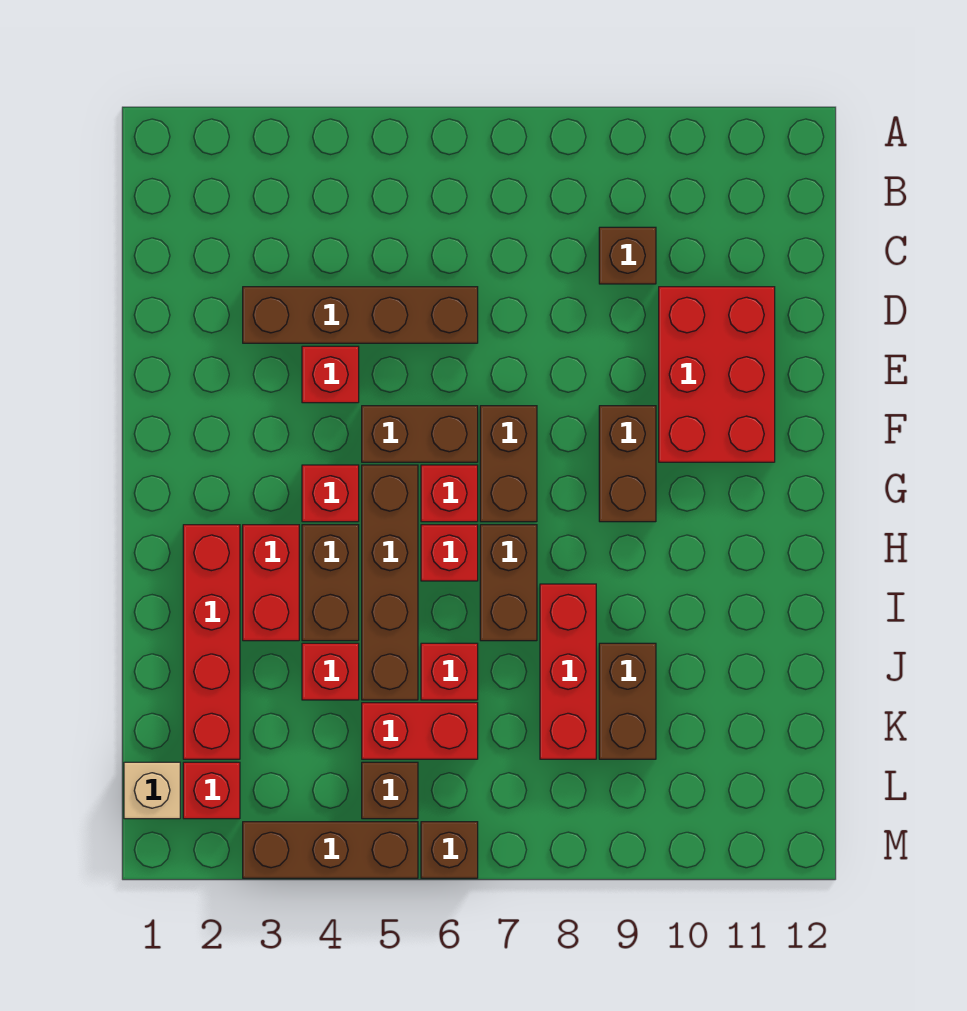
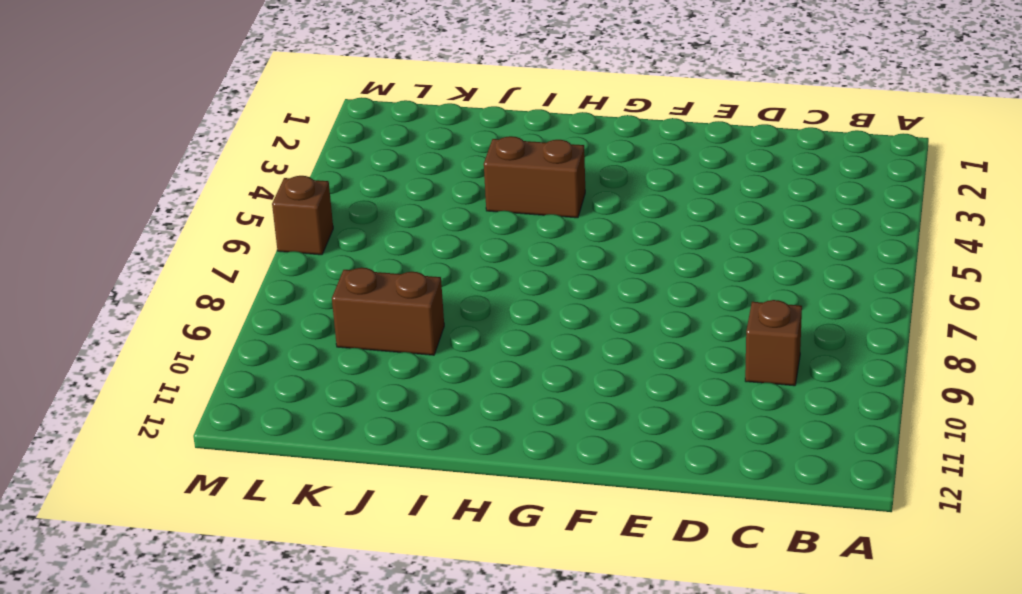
none -> brown 1x4 brick [243,287,478,343]
none -> red 2x3 brick [659,287,775,462]
none -> red 1x1 brick [302,346,359,403]

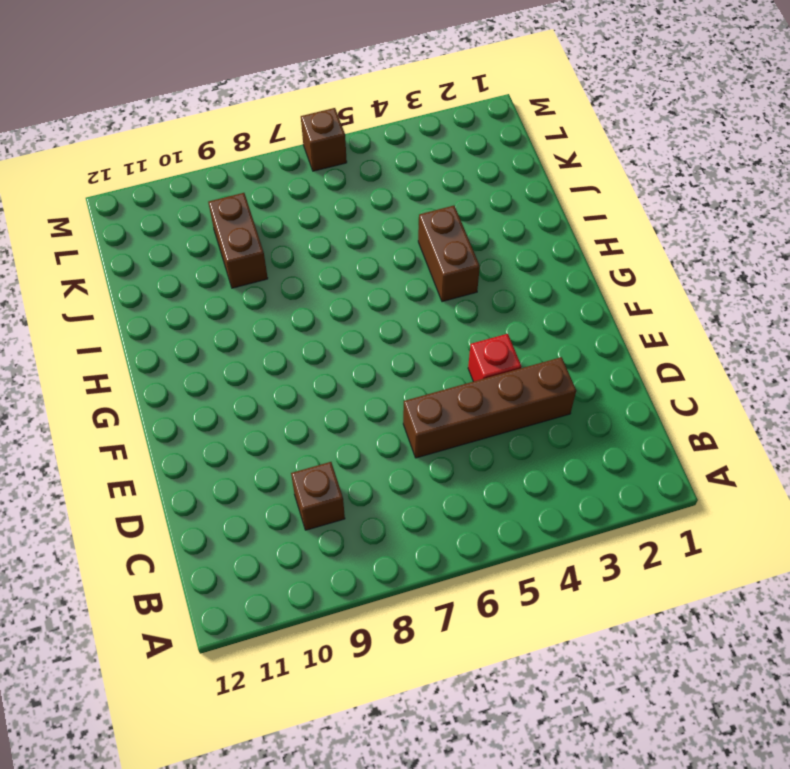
none -> red 2x3 brick [659,287,775,462]
none -> brown 1x2 brick [362,406,478,462]
none -> brown 1x2 brick [480,406,537,522]

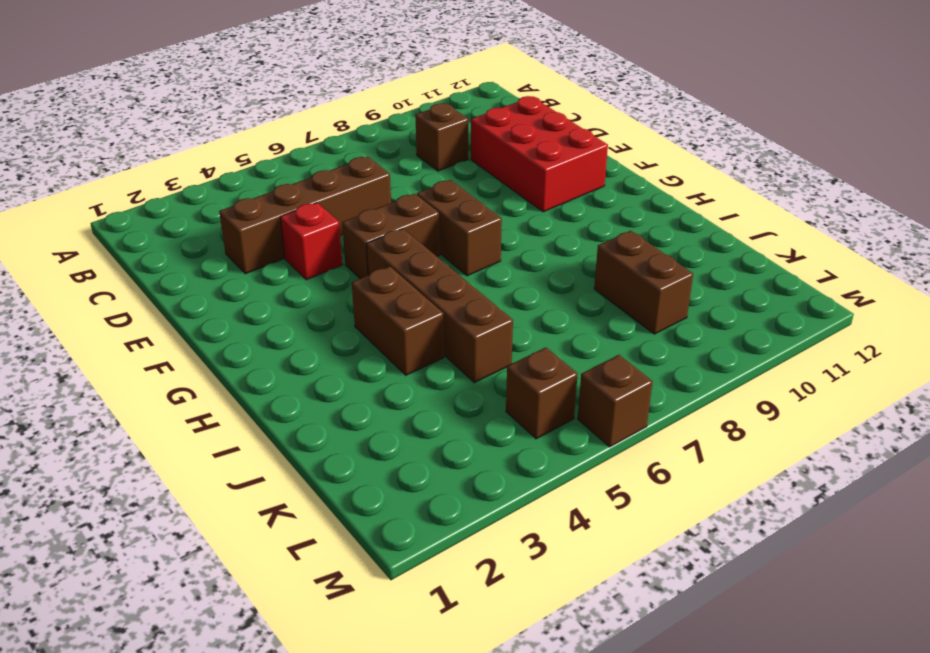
none -> brown 1x2 brick [599,406,656,522]
none -> red 1x1 brick [302,465,359,522]
none -> red 1x1 brick [421,465,478,522]

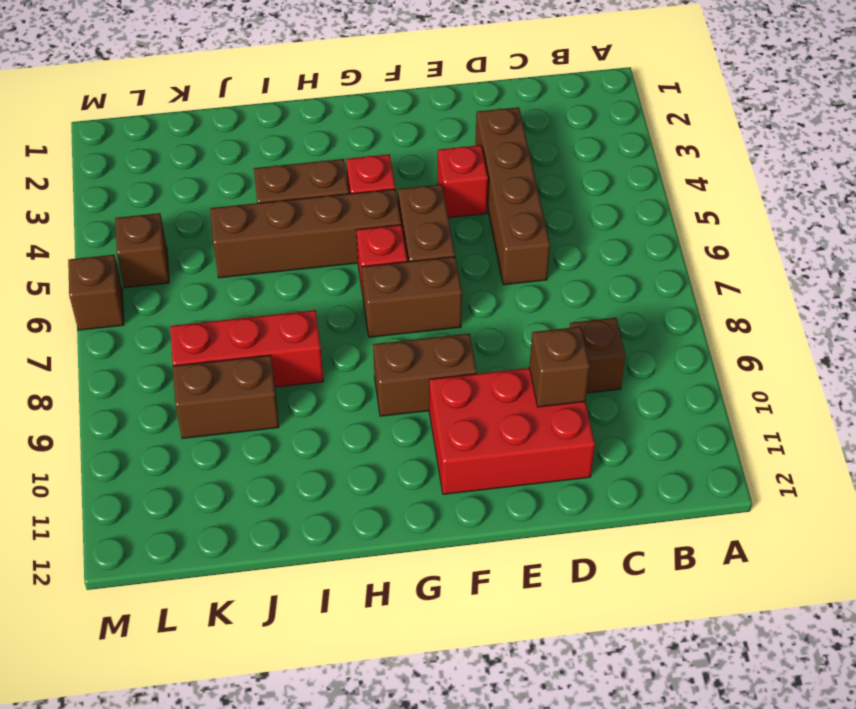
brown 1x1 brick [529,327,590,407] -> none
none -> red 1x4 brick [183,525,240,759]
none -> red 1x2 brick [243,525,299,641]
none -> red 1x1 brick [421,525,478,581]

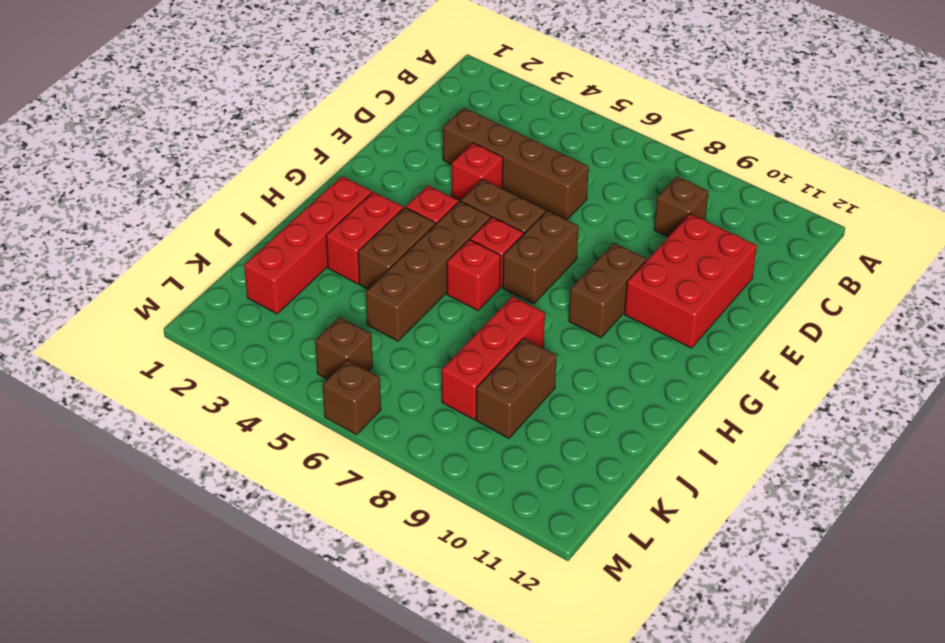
none -> brown 1x2 brick [480,525,537,641]
none -> red 1x1 brick [302,643,359,700]
none -> red 1x1 brick [421,643,478,700]

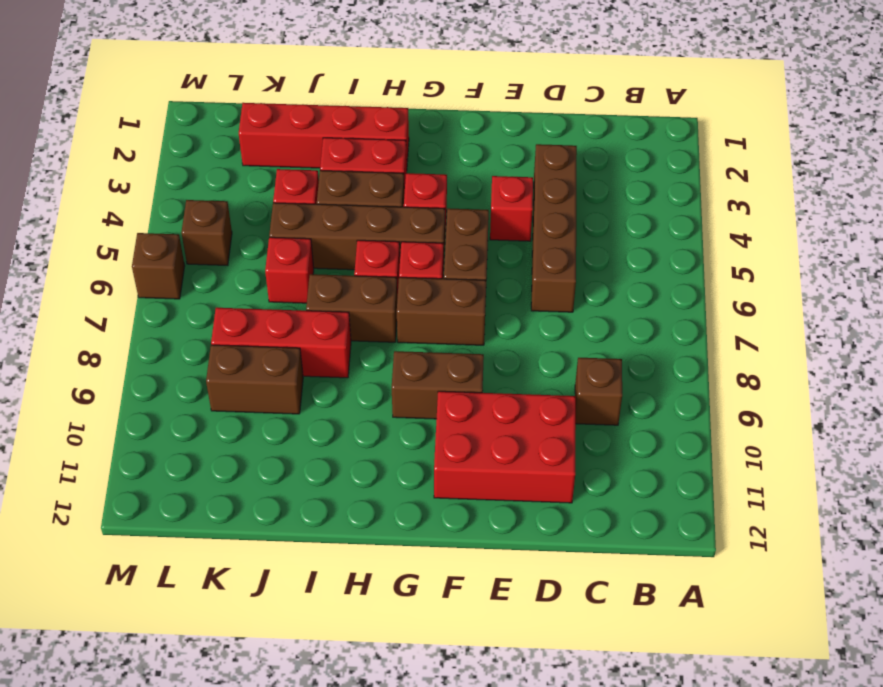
none -> red 1x2 brick [362,703,478,759]
none -> tan 1x1 brick [124,762,180,819]
none -> red 1x1 brick [183,762,240,819]

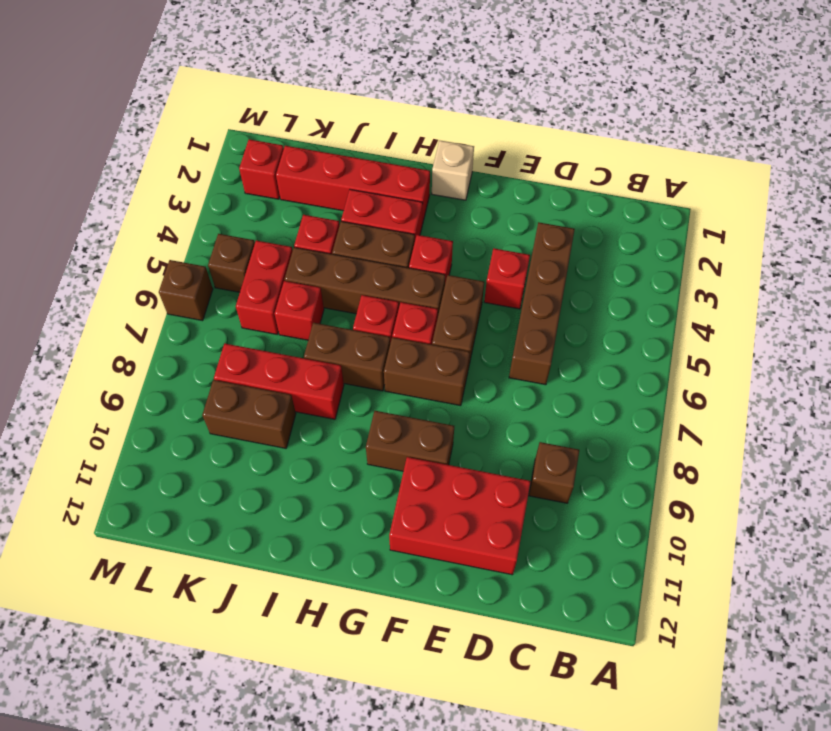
tan 1x1 brick [432,140,474,200] -> tan 1x1 brick moved to [124,762,180,819]
none -> brown 1x3 brick [243,822,418,878]

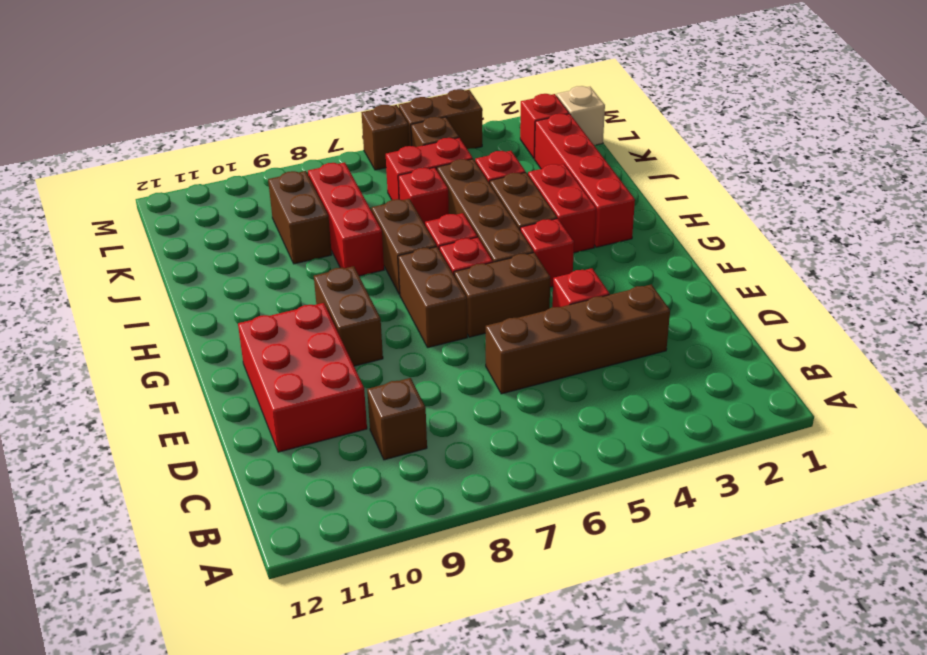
brown 1x2 brick [398,89,482,149] -> brown 1x3 brick [243,822,418,878]

